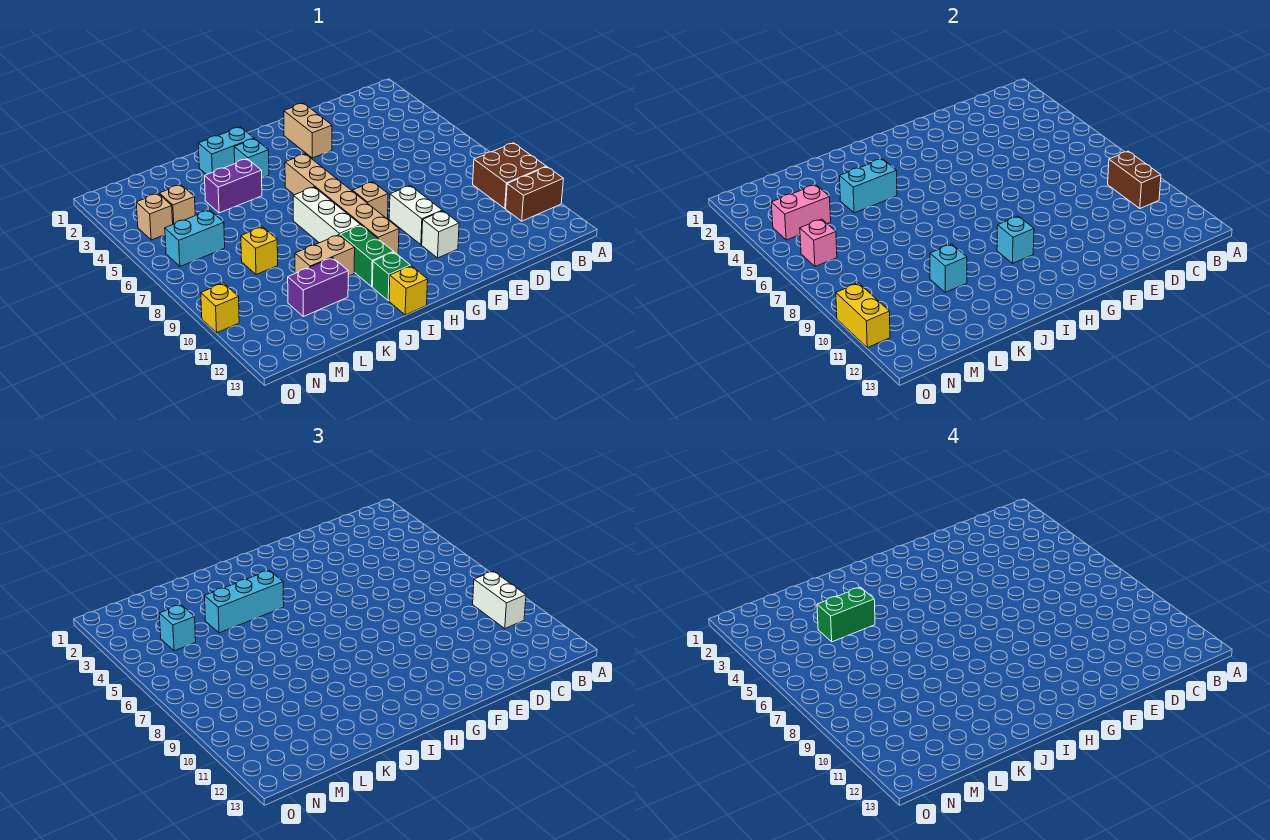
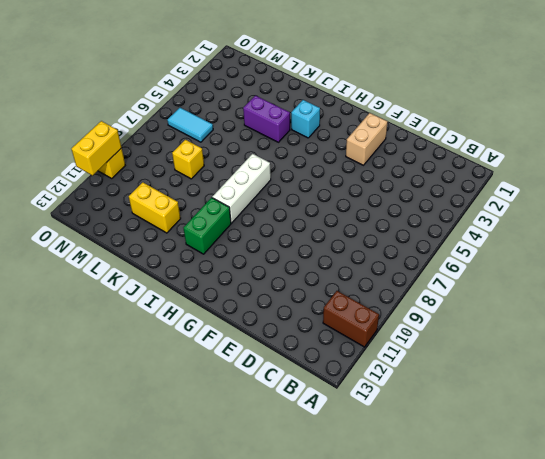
yellow 1x2 brick [129,182,181,233] -> purple 1x2 brick [288,258,348,317]
cyan 1x2 tile [167,108,213,142] -> cyan 1x2 brick [165,210,225,266]
none -> brown 2x2 brick [473,143,546,209]
none -> white 1x2 brick [389,186,442,245]
none -> white 1x1 brick [422,211,459,258]
none -> tan 1x1 brick [353,182,388,219]

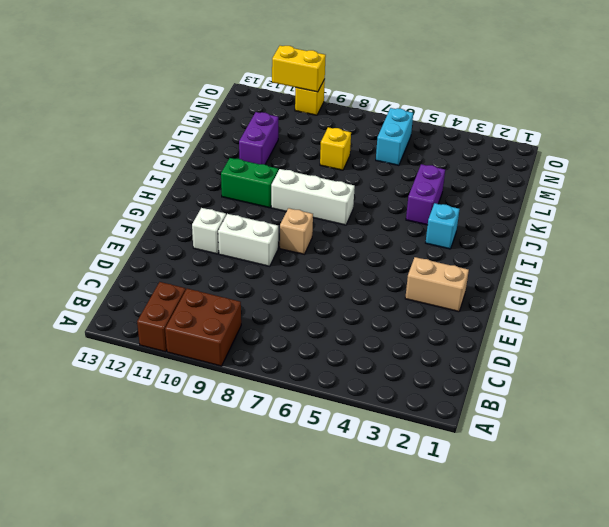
none -> tan 1x6 brick [285,154,399,255]
none -> cyan 1x2 brick [198,127,254,175]
none -> green 1x1 brick [372,252,410,301]
none -> yellow 1x1 brick [389,266,428,315]

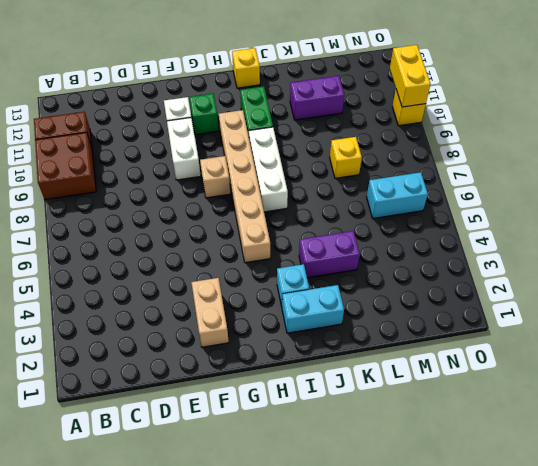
green 1x1 brick [189,94,219,135] -> green 1x1 brick moved to [372,252,410,301]
none -> tan 1x2 brick [295,235,355,276]
none -> tan 1x1 brick [159,185,195,224]
none -> tan 1x1 brick [136,194,173,240]
none -> brown 1x2 brick [1108,151,1161,209]

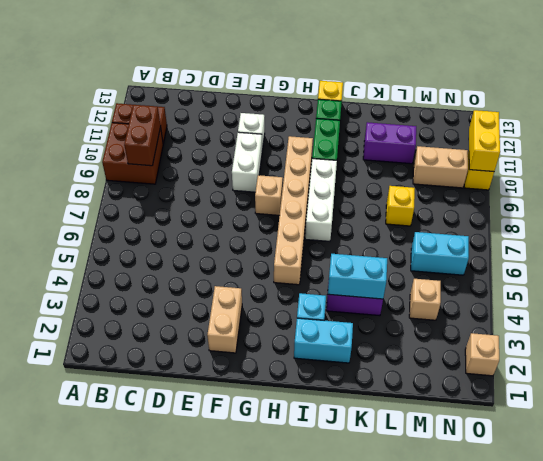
tan 1x2 brick [413,146,468,188] -> tan 1x2 brick moved to [295,235,355,276]
tan 1x1 brick [465,333,499,376] -> tan 1x1 brick moved to [136,194,173,240]
none -> cyan 1x1 brick [997,216,1034,263]
none -> cyan 1x1 brick [930,244,967,292]
none -> pink 1x2 brick [771,185,831,240]
none -> pink 1x1 brick [800,219,837,266]

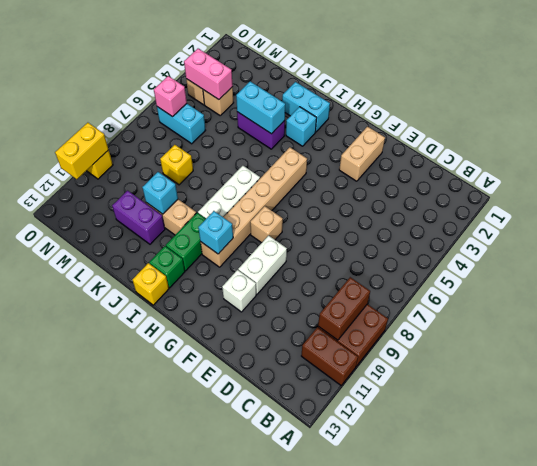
none -> white 1x2 brick [473,571,526,629]
none -> cyan 1x3 brick [205,571,284,633]
none -> cyan 1x1 brick [159,605,196,651]
none -> green 1x2 brick [817,587,875,642]

